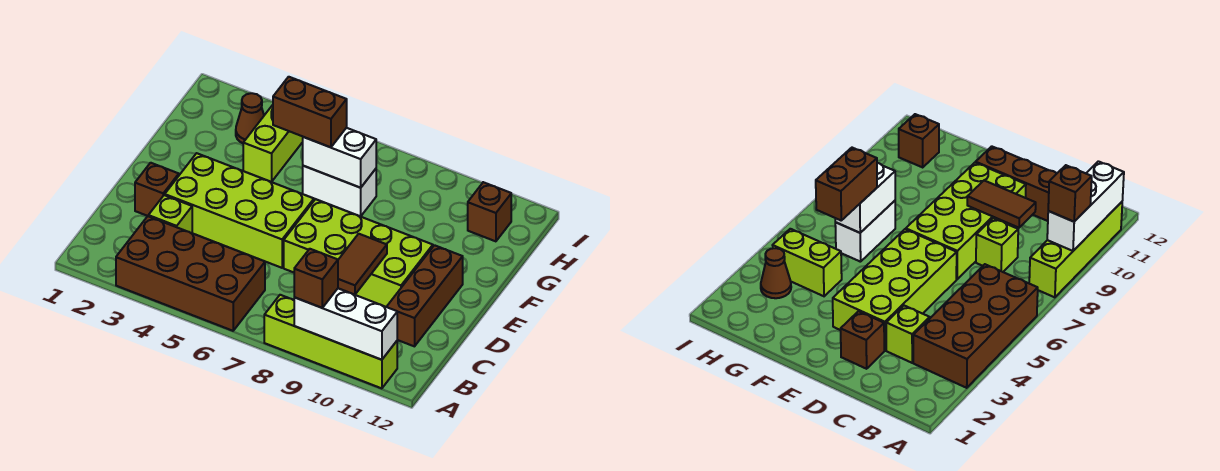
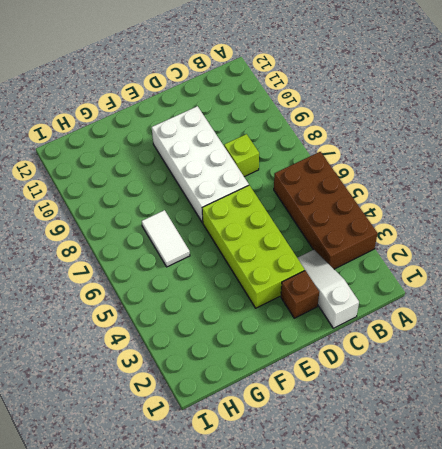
white 1x3 slope [298,250,359,328] -> lime 1x1 brick [148,195,192,233]
white 2x4 brick [152,106,249,223] -> lime 2x4 brick [284,199,433,307]
white 1x2 tile [142,210,190,267] -> white 1x2 brick [303,166,376,216]
none -> lime 1x4 brick [264,295,397,388]
none -> brown 1x3 brick [387,245,463,346]
none -> lime 1x2 brick [243,105,303,182]

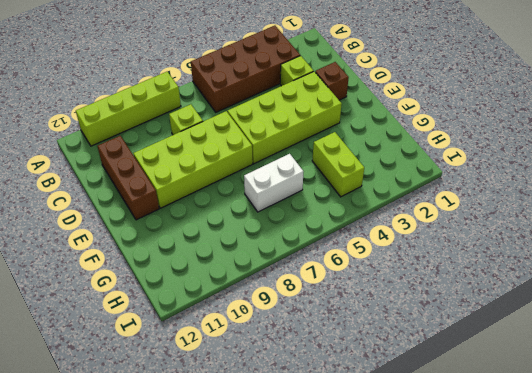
none -> brown 1x1 cone [236,93,264,143]
none -> brown 1x1 brick [468,182,511,241]
none -> white 1x3 brick [294,289,397,360]

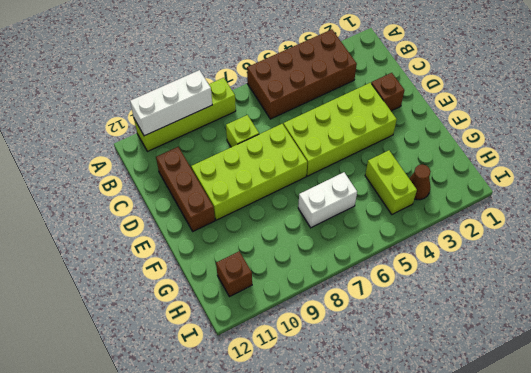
none -> lime 1x1 brick [148,195,192,233]
none -> brown 1x2 tile [338,234,387,295]
none -> white 1x2 brick [303,128,376,188]

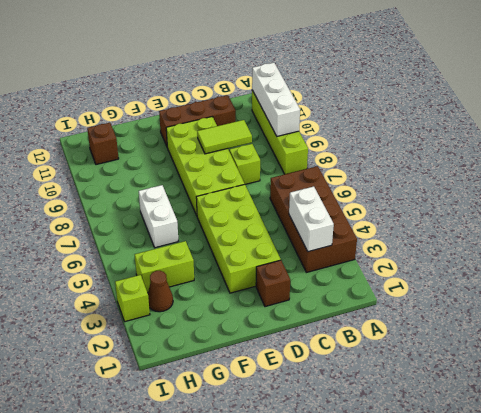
white 1x2 brick [289,186,334,252] -> white 1x2 brick moved to [303,128,376,188]
lime 1x2 tile [197,120,252,154] -> brown 1x2 tile [338,234,387,295]
lime 1x1 brick [115,275,150,322] -> lime 1x1 brick moved to [148,195,192,233]
none -> brown 1x1 brick [294,249,338,308]
none -> brown 1x2 brick [273,77,347,147]

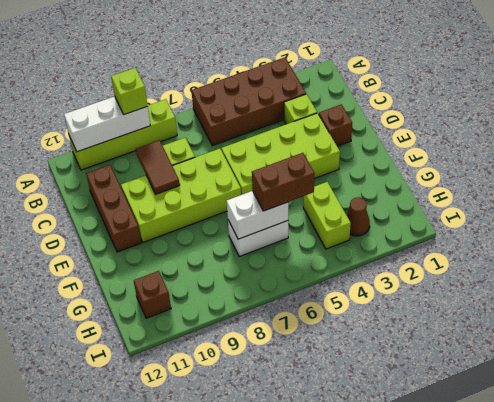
lime 1x1 brick [111,68,148,115] -> brown 1x1 brick [294,249,338,308]

